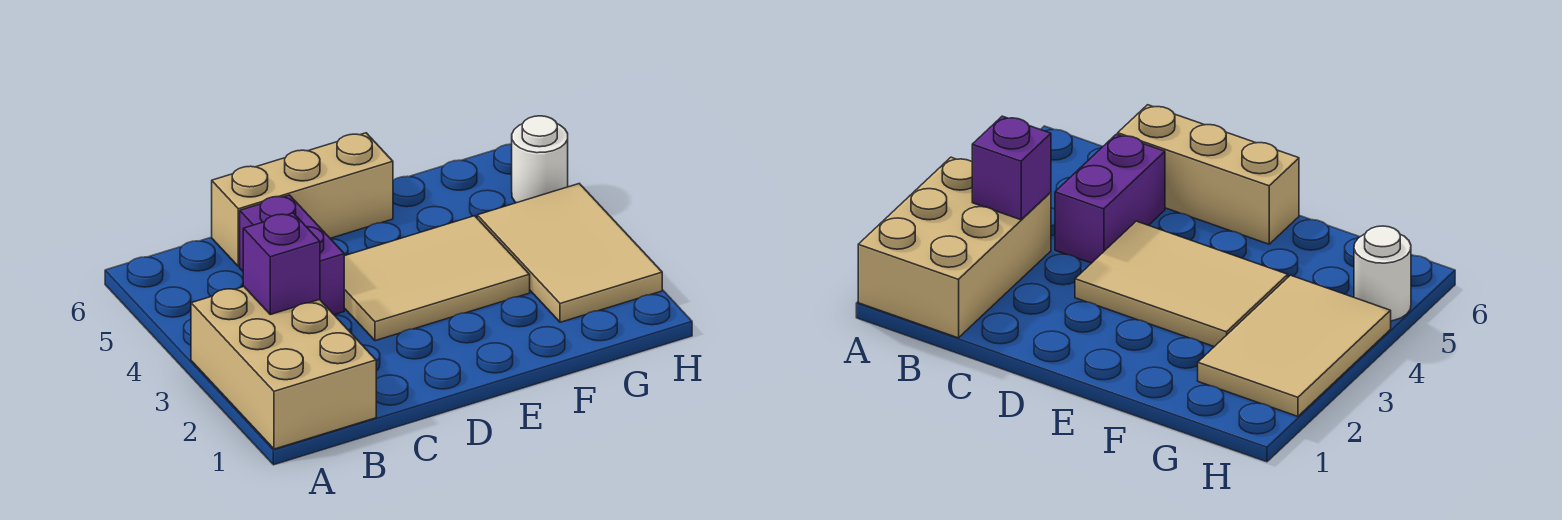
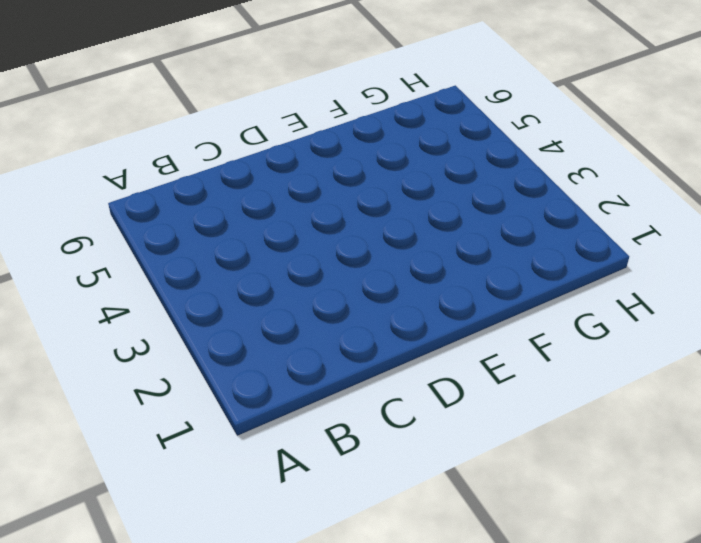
none -> tan 2x3 brick [191,287,376,449]
none -> purple 1x2 brick [240,195,344,315]

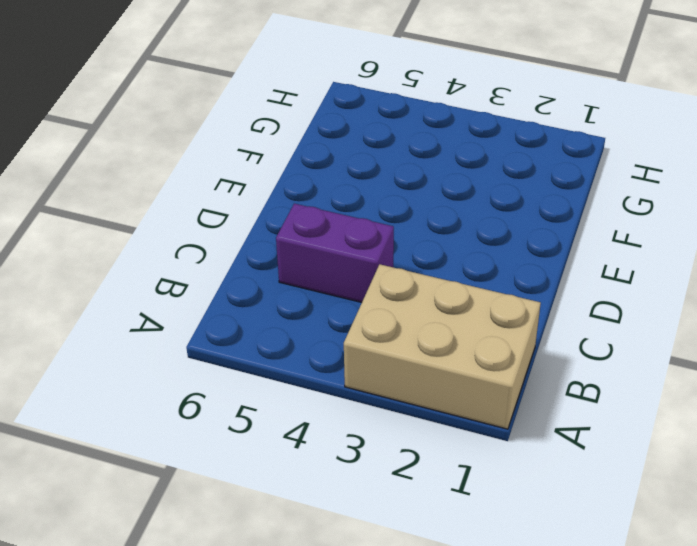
none -> tan 1x3 brick [212,133,393,267]
none -> tan 2x3 tile [344,216,530,341]

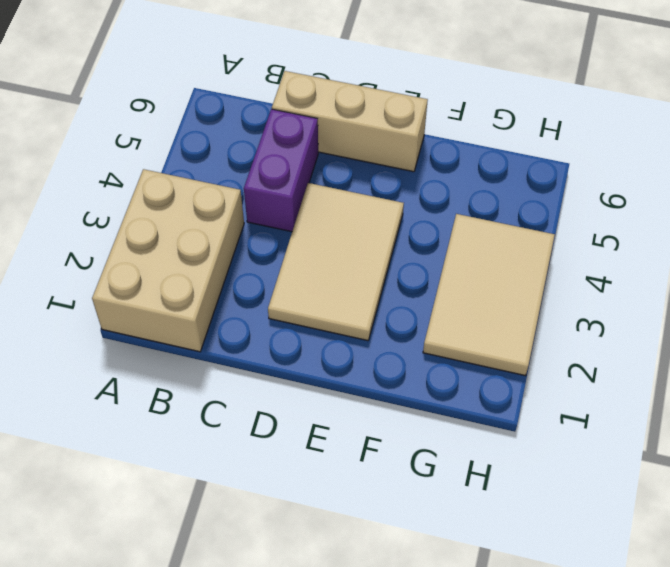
tan 2x3 tile [268,183,404,341] -> tan 2x3 tile turned to [344,216,530,341]
none -> white 1x1 round brick [512,116,568,203]
none -> purple 1x1 brick [243,213,320,314]

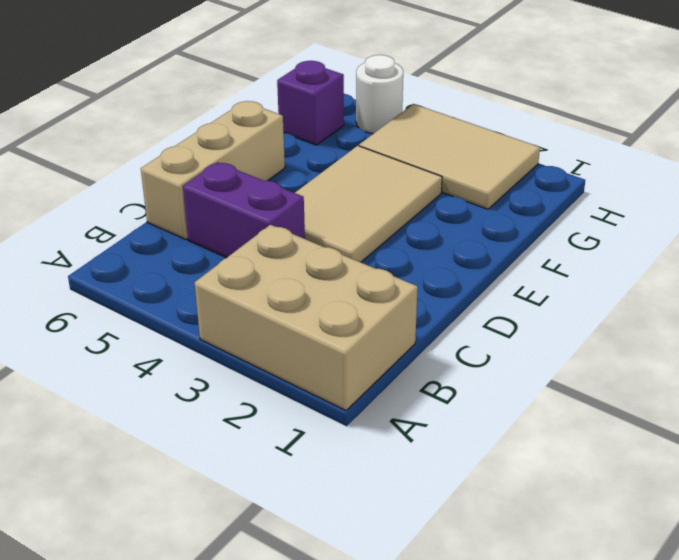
purple 1x1 brick [277,61,344,145] -> purple 1x1 brick moved to [243,213,320,314]

